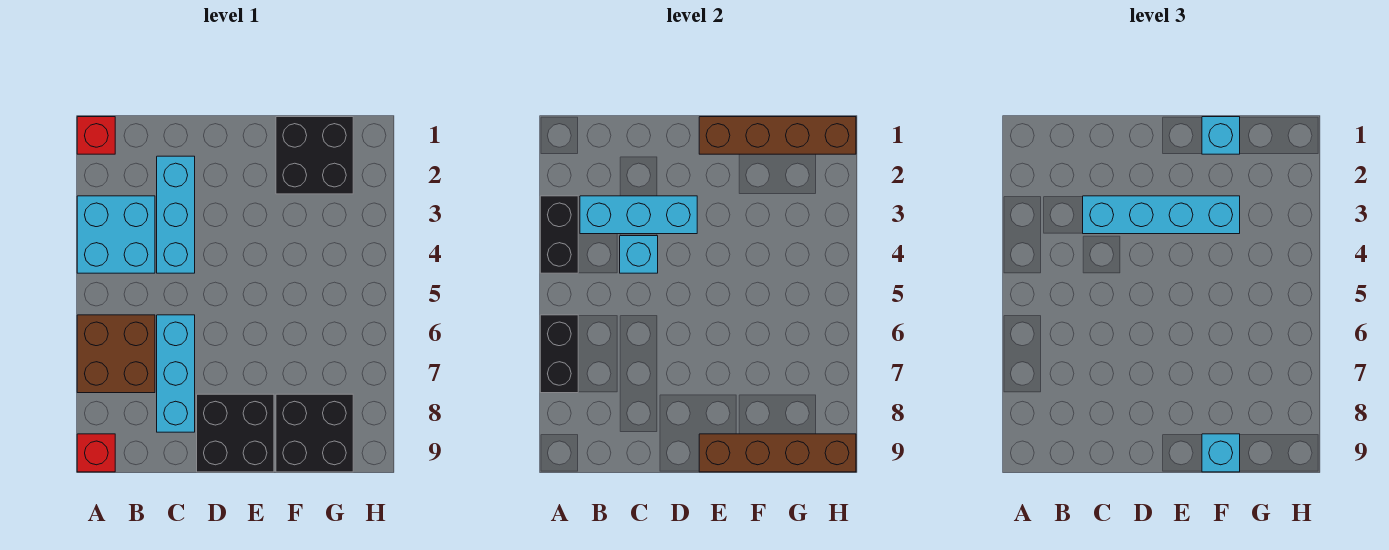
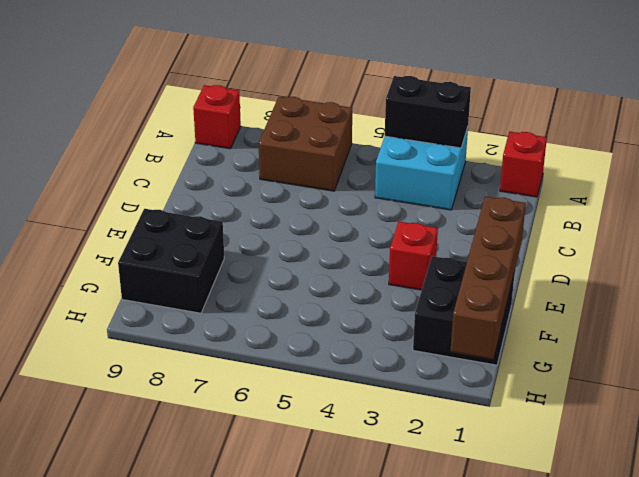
red 1x1 brick [389,222,438,290] -> none
none -> cyan 1x3 brick [157,156,195,273]
none -> cyan 1x3 brick [157,315,195,432]
none -> black 2x2 brick [197,394,274,472]

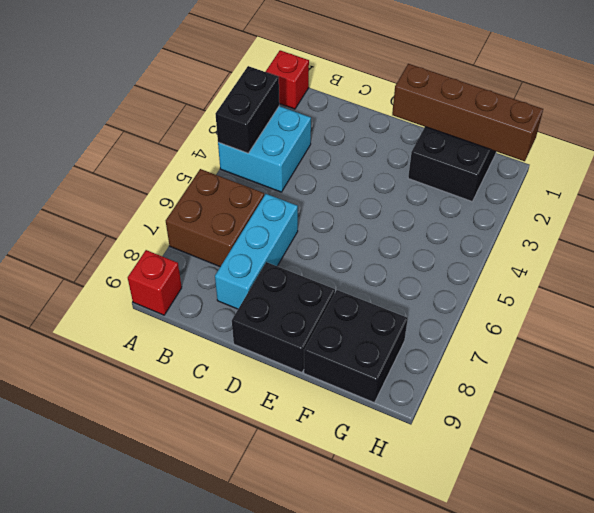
none -> cyan 1x3 brick [157,156,195,273]
none -> black 1x2 brick [540,315,578,393]
none -> cyan 1x3 brick [580,196,697,234]

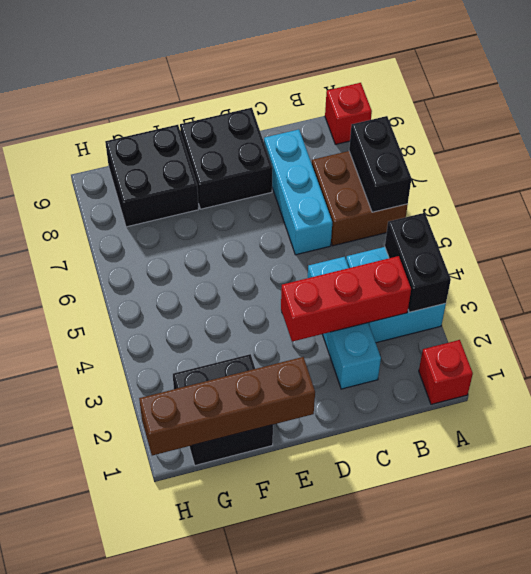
red 1x3 brick [281,256,411,342] -> cyan 1x3 brick [580,196,697,234]
none -> cyan 1x1 brick [620,236,658,273]
none -> brown 1x4 brick [699,434,856,472]
none -> cyan 1x4 brick [1083,196,1240,234]

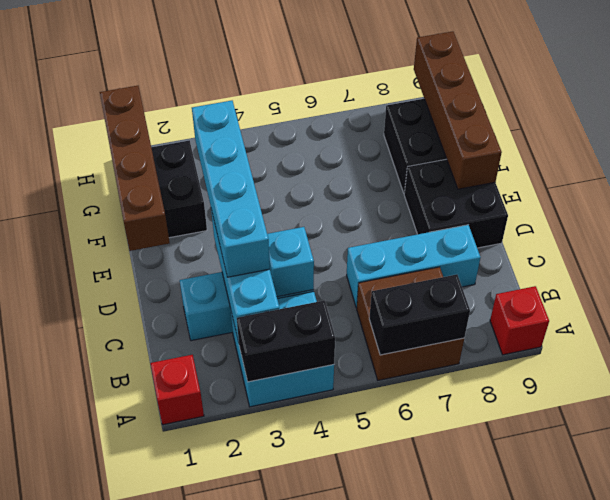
none -> cyan 1x1 brick [1202,117,1240,154]
none -> cyan 1x1 brick [1202,434,1240,472]

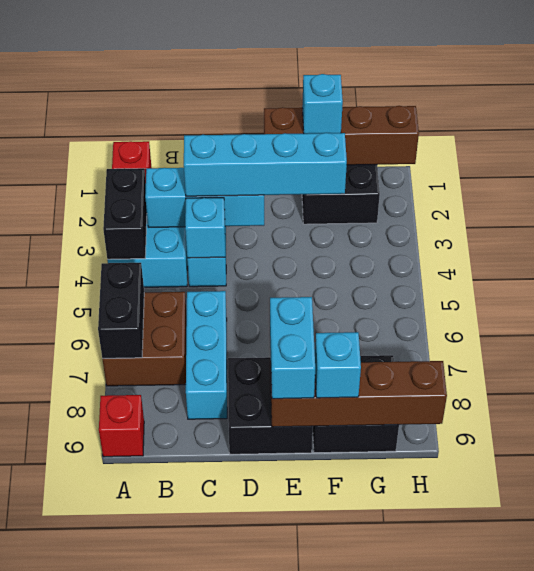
cyan 1x2 brick [270,297,315,399] -> none

